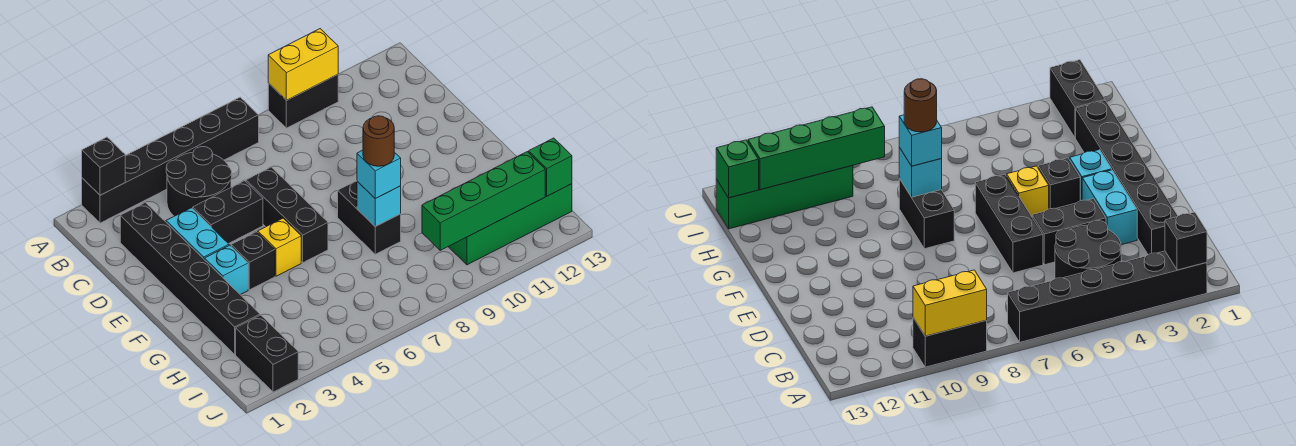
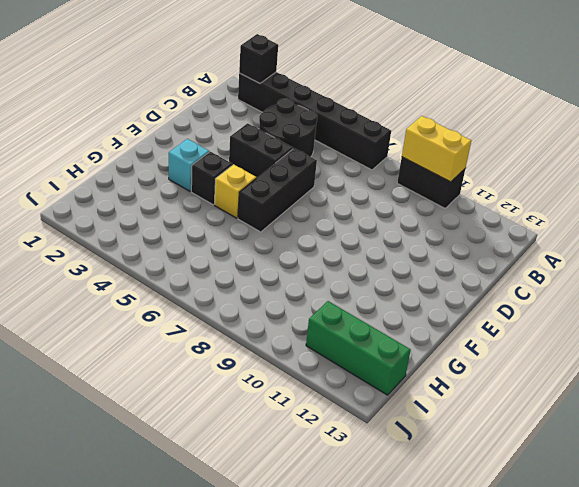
green 1x3 brick [306,301,411,395] -> green 1x4 brick [449,184,572,265]
none -> black 1x6 brick [120,202,260,354]
none -> cyan 1x2 brick [166,208,229,260]
none -> black 1x2 brick [338,181,401,254]

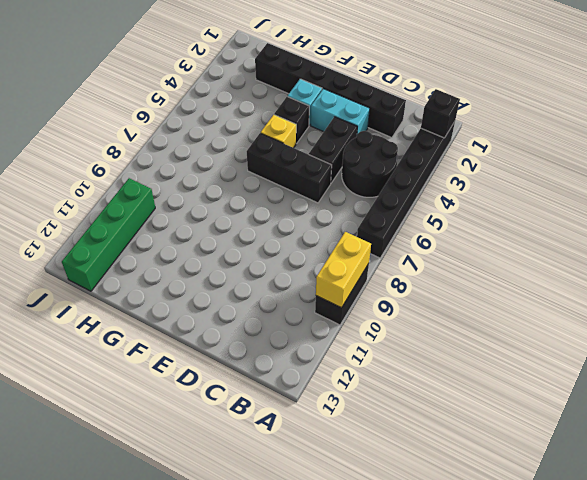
none -> black 1x2 brick [338,181,401,254]
none -> black 1x2 brick [236,315,298,392]
none -> cyan 1x1 brick [357,181,401,226]

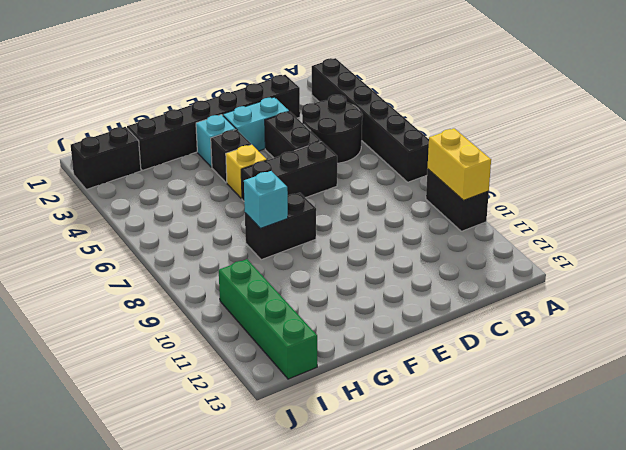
none -> black 1x1 brick [82,137,126,195]
none -> green 1x4 brick [422,152,545,250]
none -> green 1x1 brick [528,138,572,196]

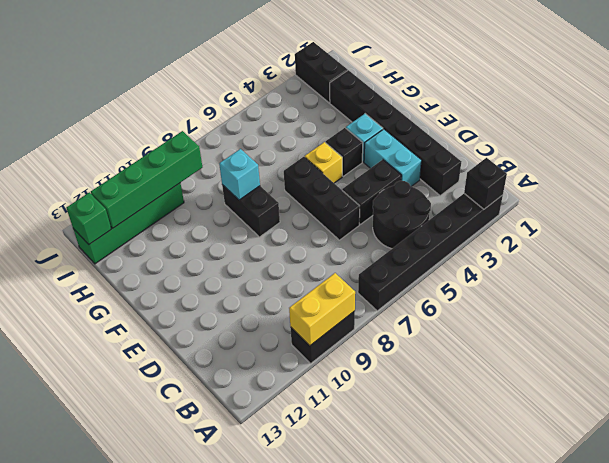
none -> cyan 1x1 brick [357,150,401,199]
none -> brown 1x1 round brick [363,116,394,166]

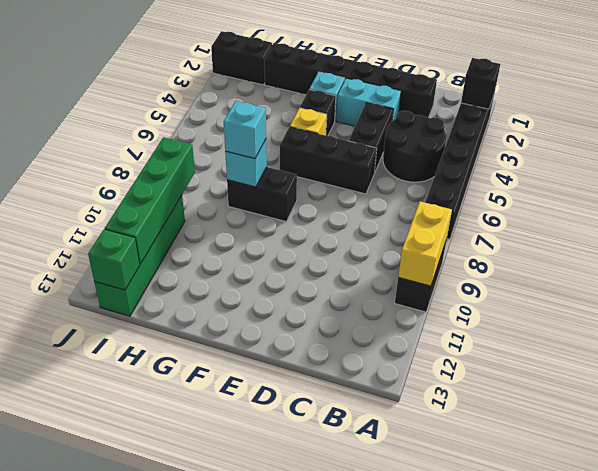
none -> brown 1x1 round brick [363,116,394,166]

